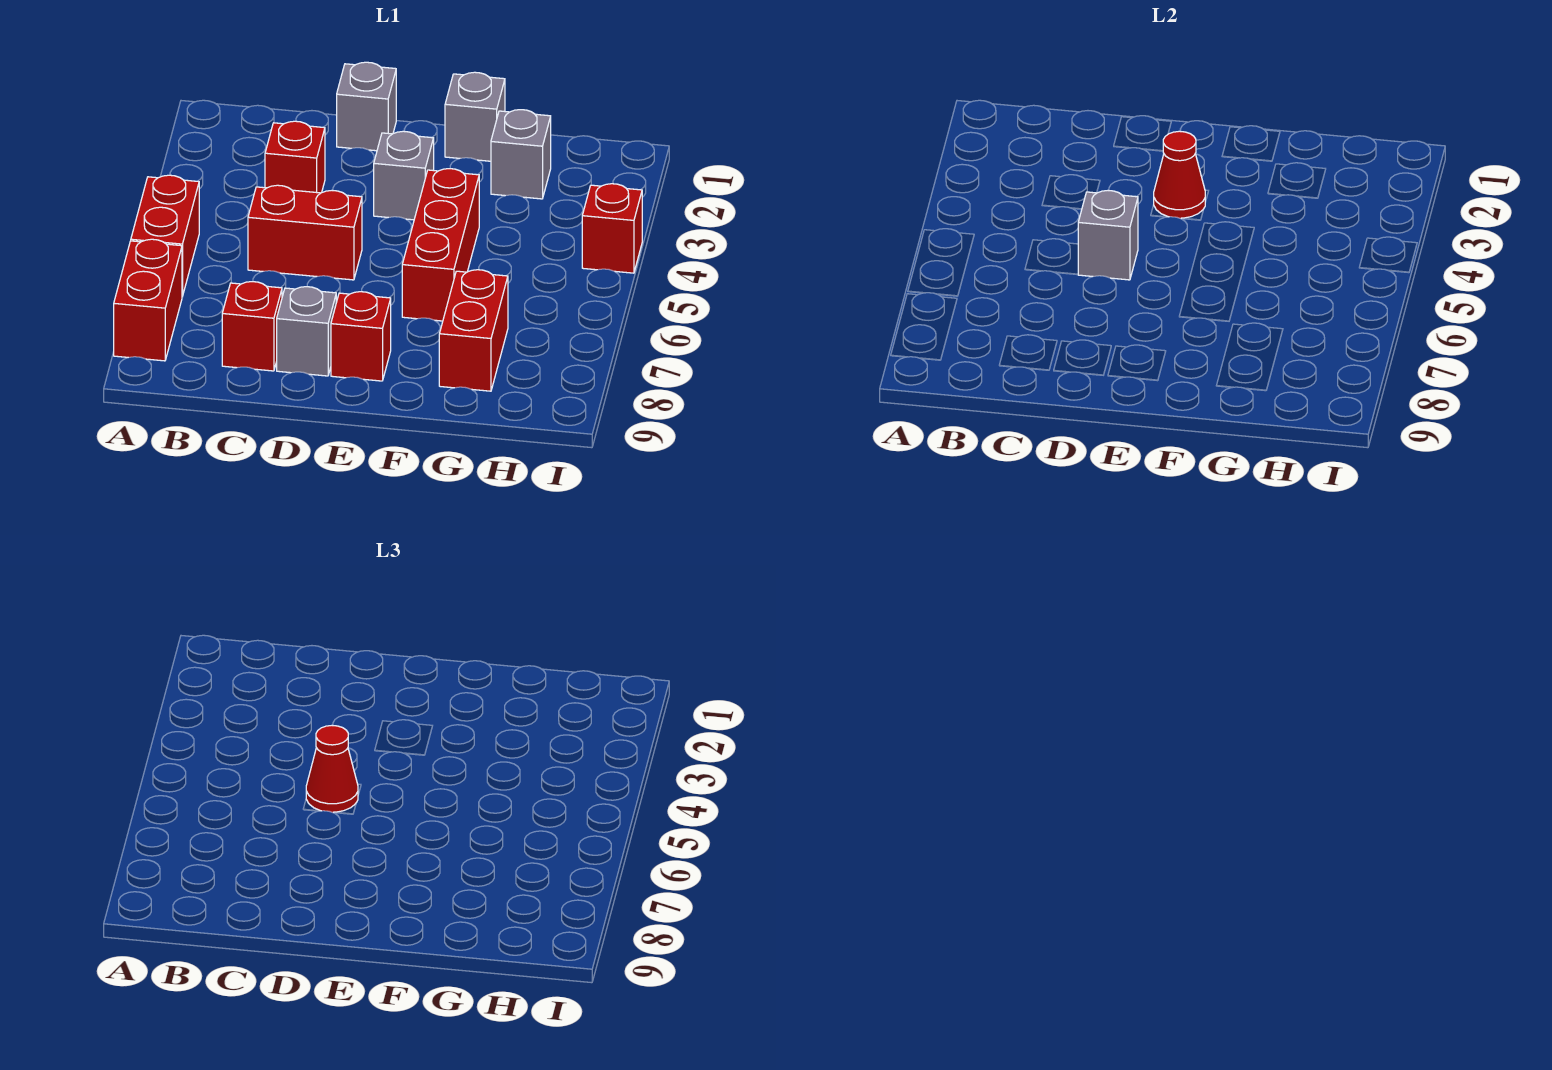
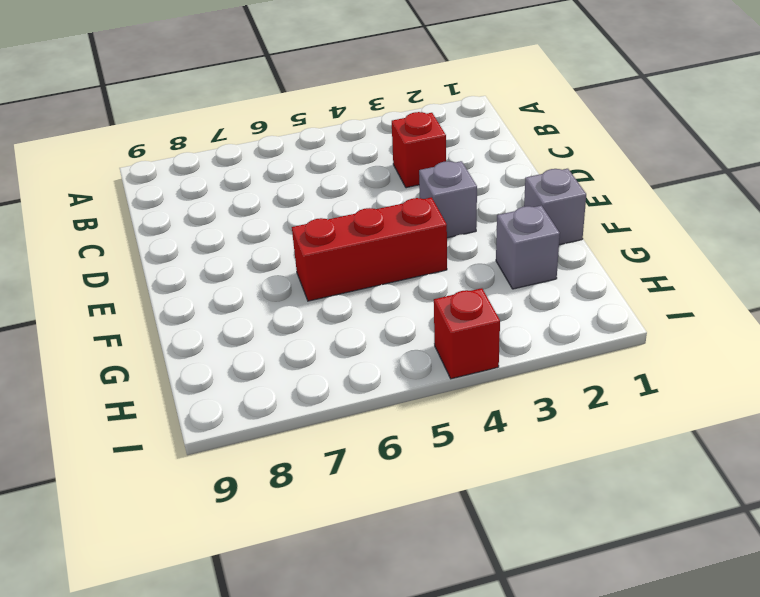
none -> red 1x2 brick [131,175,199,297]
none -> red 1x2 brick [114,239,182,361]
none -> red 1x2 brick [248,185,362,280]

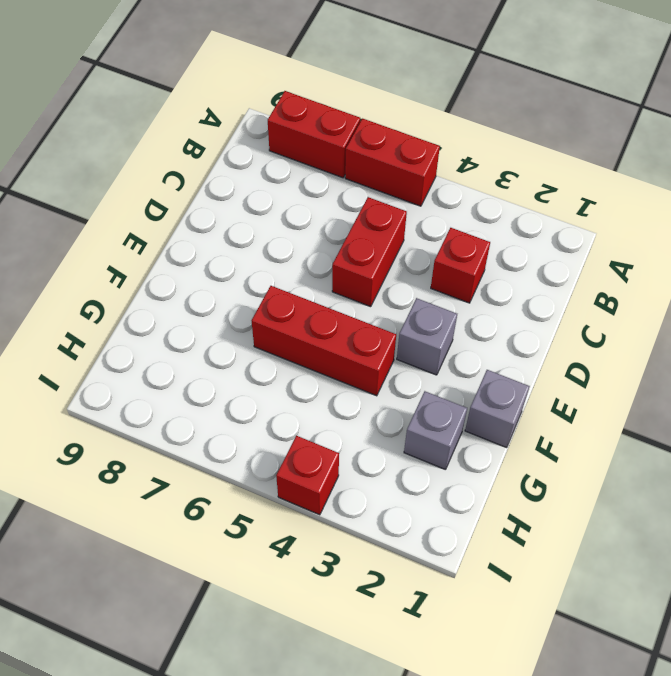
none -> red 1x1 brick [222,282,282,371]
none -> grey 1x1 brick [337,62,396,151]
none -> grey 1x1 brick [277,287,336,376]

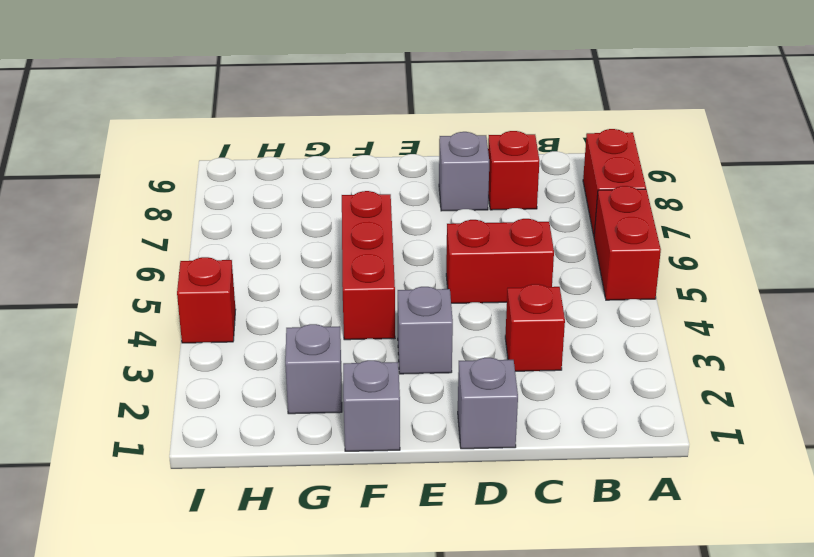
none -> red 1x1 brick [331,292,391,381]
none -> red 1x2 brick [439,270,508,391]
none -> grey 1x1 brick [1078,191,1138,280]

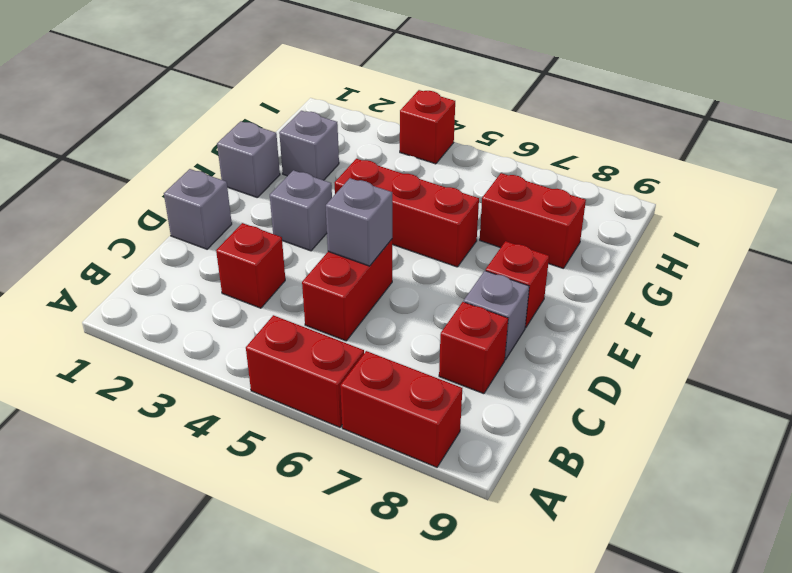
none -> red 1x1 cone [1154,131,1205,219]
none -> red 1x1 cone [306,726,358,813]

